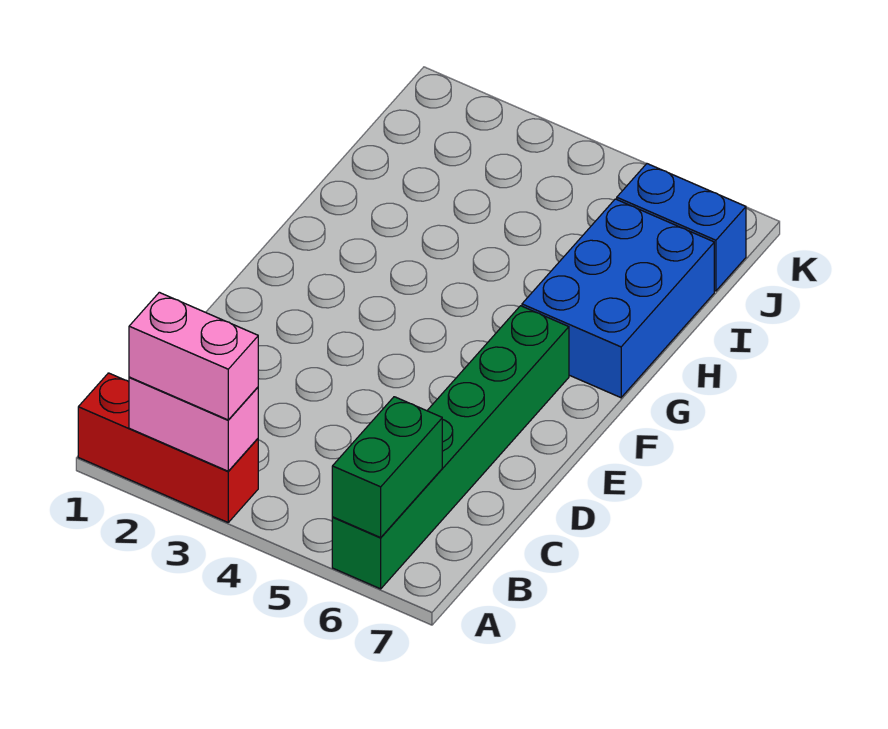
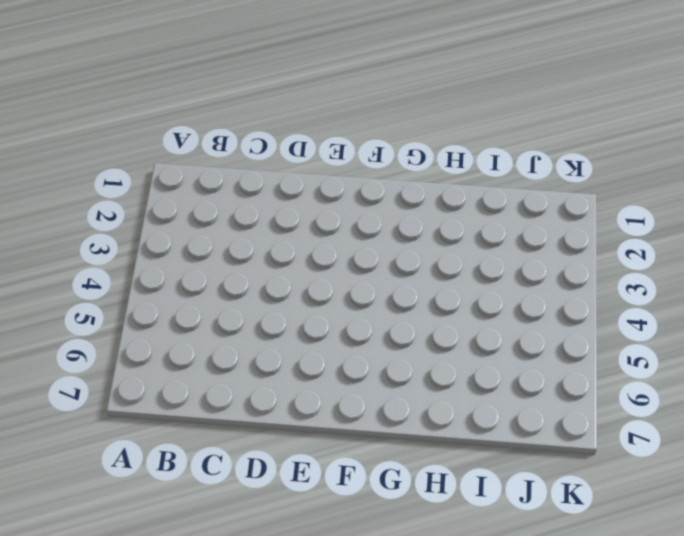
none -> red 1x3 brick [78,373,258,522]
none -> green 1x6 brick [332,306,569,589]

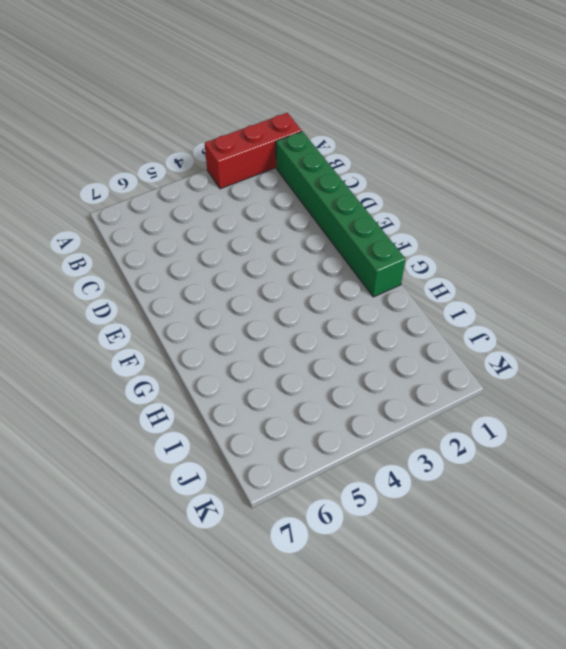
green 1x6 brick [276,131,406,297] -> green 1x6 brick moved to [332,306,569,589]
none -> blue 2x3 brick [522,199,714,398]
none -> blue 1x2 brick [617,164,746,291]

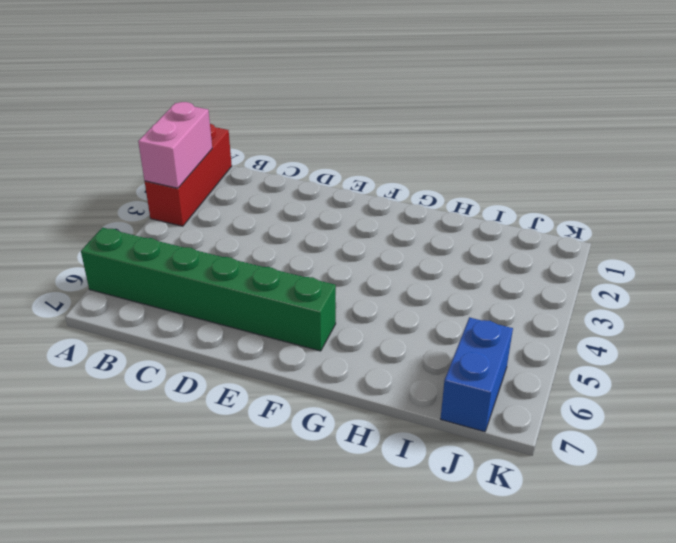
none -> blue 2x3 brick [522,199,714,398]
none -> green 1x2 brick [332,397,442,537]

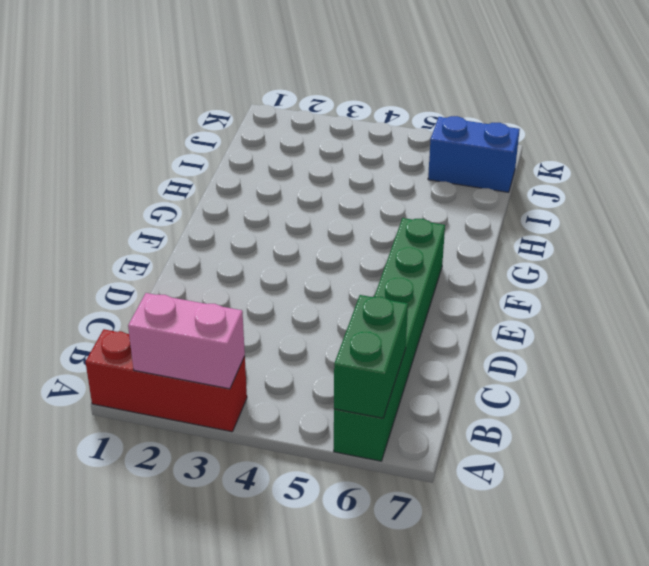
none -> blue 2x3 brick [522,199,714,398]
none -> pink 1x2 brick [129,292,258,420]

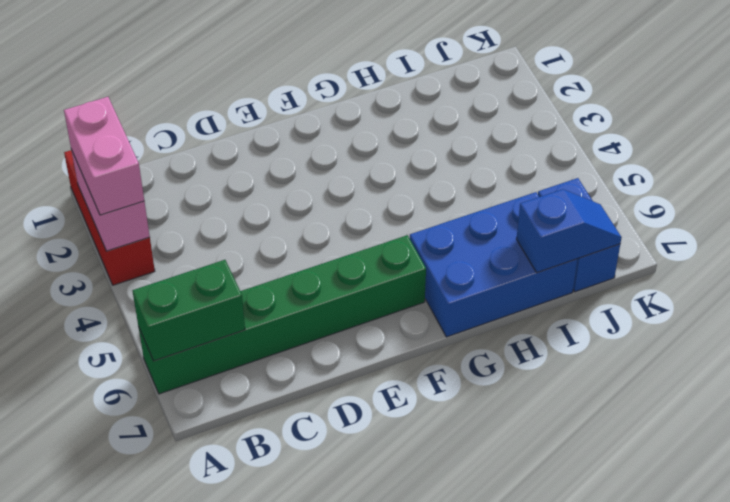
blue 1x2 slope [517,189,622,273] -> none

